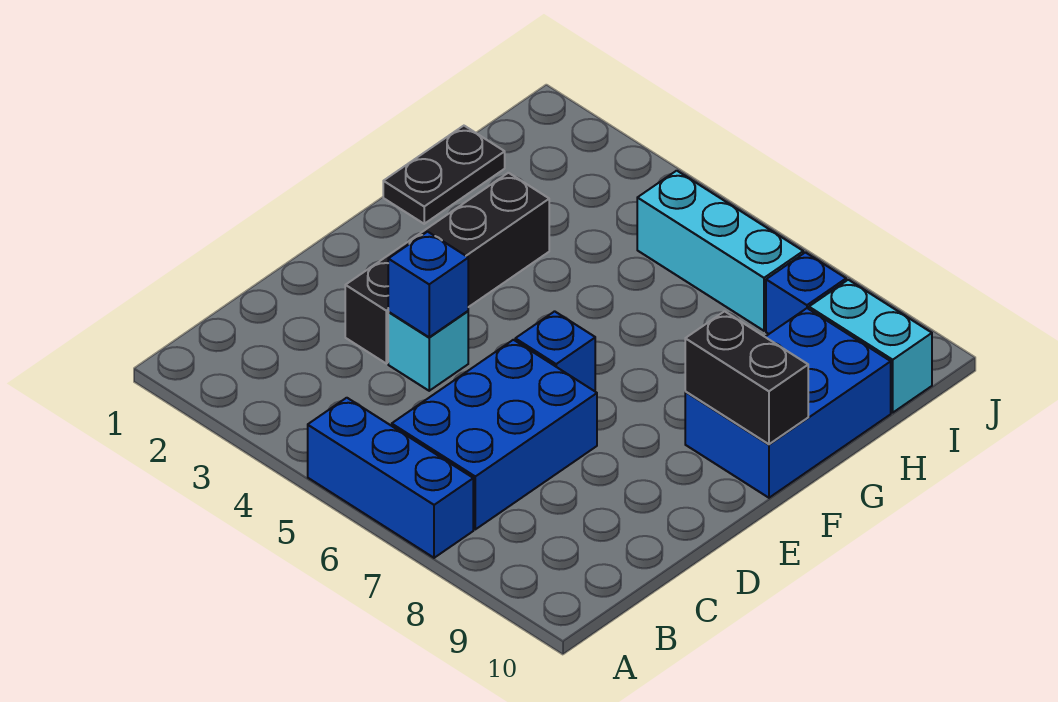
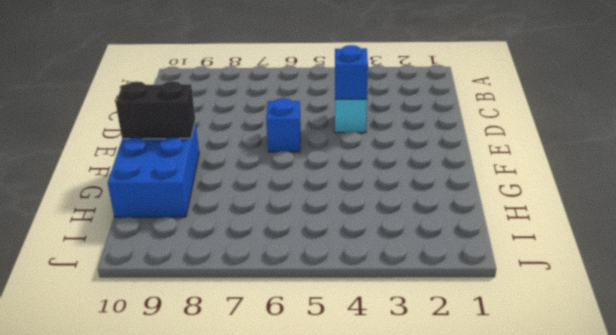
none -> blue 1x3 brick [308,398,473,558]
none -> blue 2x3 brick [392,340,597,529]
none -> black 1x4 brick [345,173,549,363]

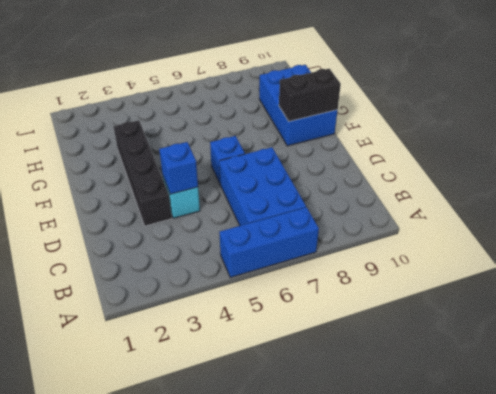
none -> black 1x2 plate [383,126,505,224]
none -> cyan 1x3 brick [637,171,803,331]
none -> blue 1x1 brick [766,252,846,334]

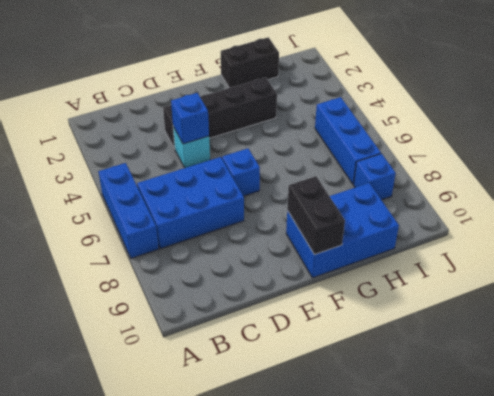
black 1x2 brick [221,37,279,87] -> black 1x2 plate [383,126,505,224]
blue 1x3 brick [315,97,381,184] -> cyan 1x3 brick [637,171,803,331]
none -> cyan 1x2 brick [809,280,932,413]

